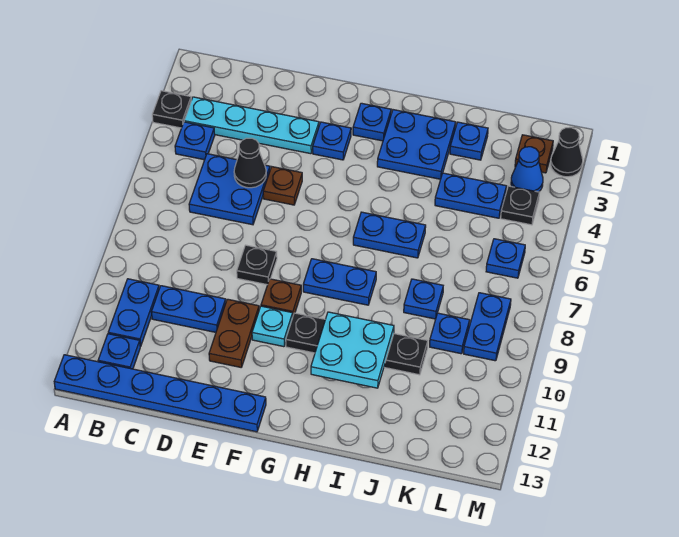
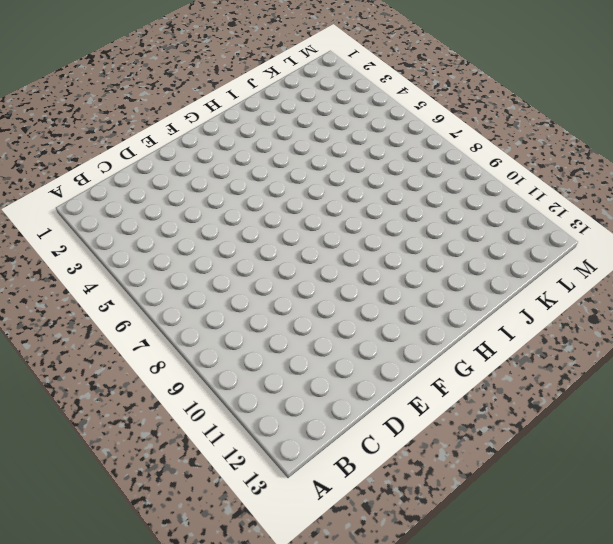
none -> black 1x1 plate [152,91,191,128]
none -> blue 1x6 plate [54,355,266,432]
none -> cyan 1x4 plate [184,97,319,154]
none -> blue 1x1 plate [175,122,215,160]

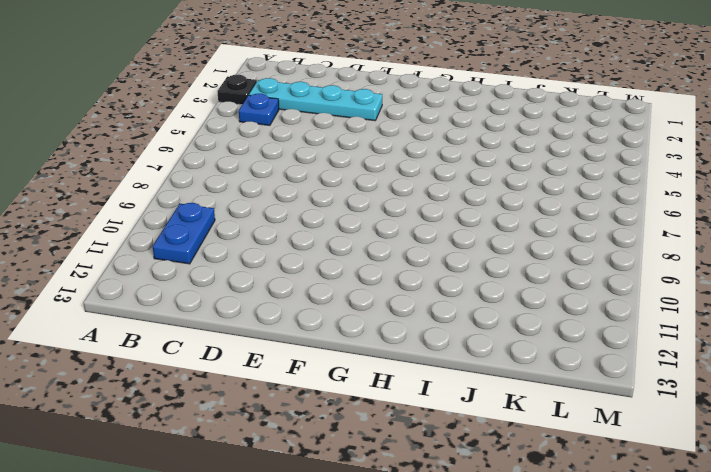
none -> blue 1x6 plate [54,355,266,432]
none -> blue 1x1 plate [98,334,141,369]
none -> blue 2x2 plate [189,154,270,225]
none -> blue 1x2 plate [152,286,226,332]

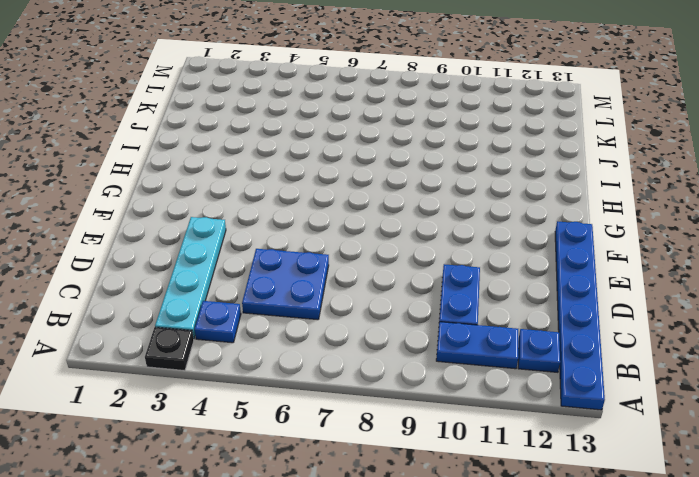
none -> brown 1x1 plate [263,167,302,205]
none -> black 1x1 plate [237,245,277,285]
none -> brown 1x2 plate [209,299,259,367]
none -> blue 1x1 plate [313,122,351,160]

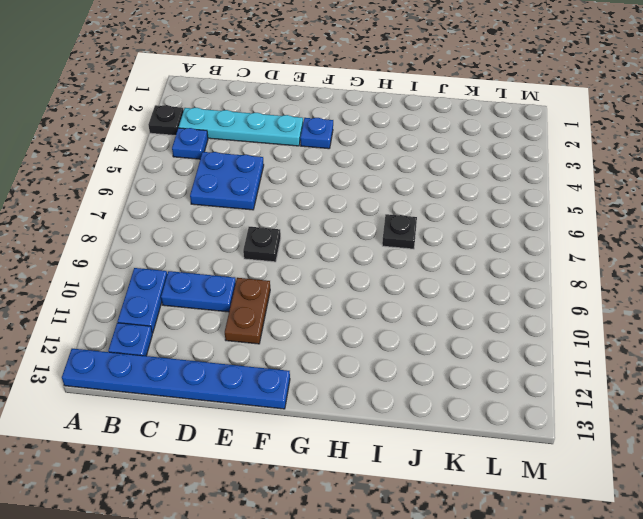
black 1x1 plate [382,214,417,249] -> black 1x1 plate moved to [501,186,539,225]
none -> brown 1x1 plate [263,167,302,205]
none -> brown 1x1 plate [261,279,301,315]
none -> cyan 1x1 plate [252,306,293,347]
none -> blue 1x1 plate [353,103,391,141]

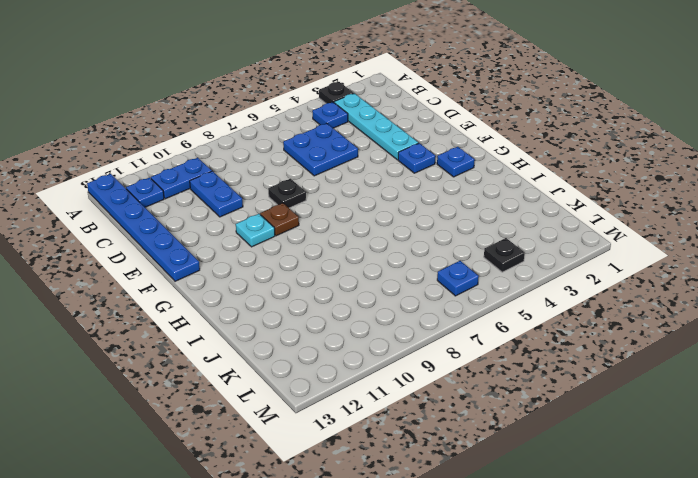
none -> brown 1x1 plate [263,167,302,205]
none -> brown 1x2 plate [209,299,259,367]
none -> blue 1x2 plate [303,259,376,305]
none -> black 1x4 plate [286,313,428,375]

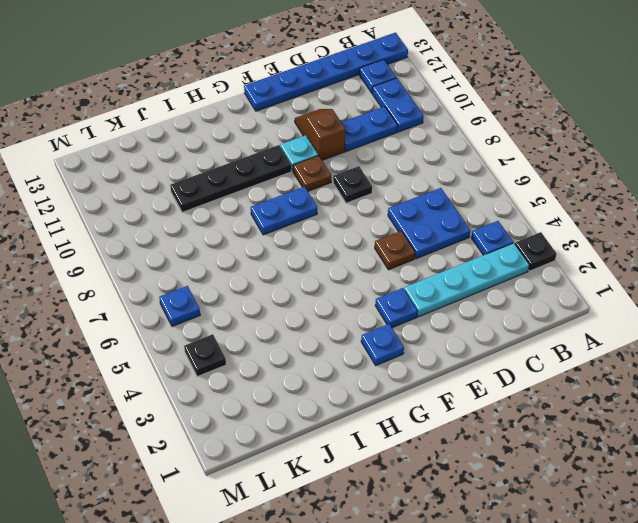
brown 1x2 slope [295,109,345,160] -> brown 1x2 plate [209,299,259,367]
none -> blue 2x2 plate [377,110,456,179]
none -> blue 1x2 plate [353,212,426,258]
none -> blue 1x1 plate [450,122,488,160]
none -> blue 1x2 plate [435,173,506,218]

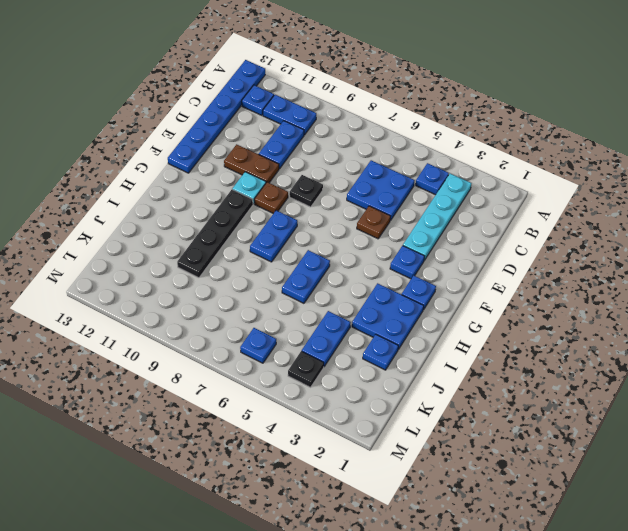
none -> black 1x1 plate [152,91,191,128]
none -> blue 1x1 plate [404,279,443,319]
none -> blue 1x1 plate [430,313,470,354]
none -> brown 1x1 plate [515,135,553,173]

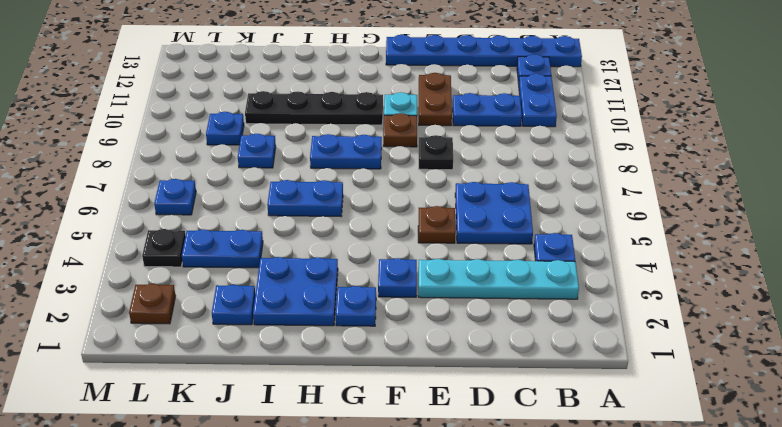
none -> black 1x1 plate [152,91,191,128]
none -> blue 1x1 cone [511,147,543,192]
none -> blue 1x2 plate [464,293,511,361]
none -> black 1x1 cone [551,128,583,177]

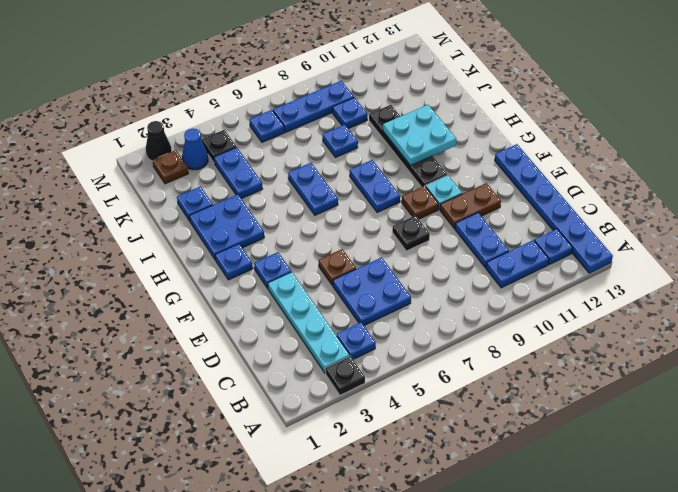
blue 1x3 plate [273,81,354,132] -> blue 1x2 plate [464,293,511,361]
none -> black 1x1 cone [234,138,266,188]

